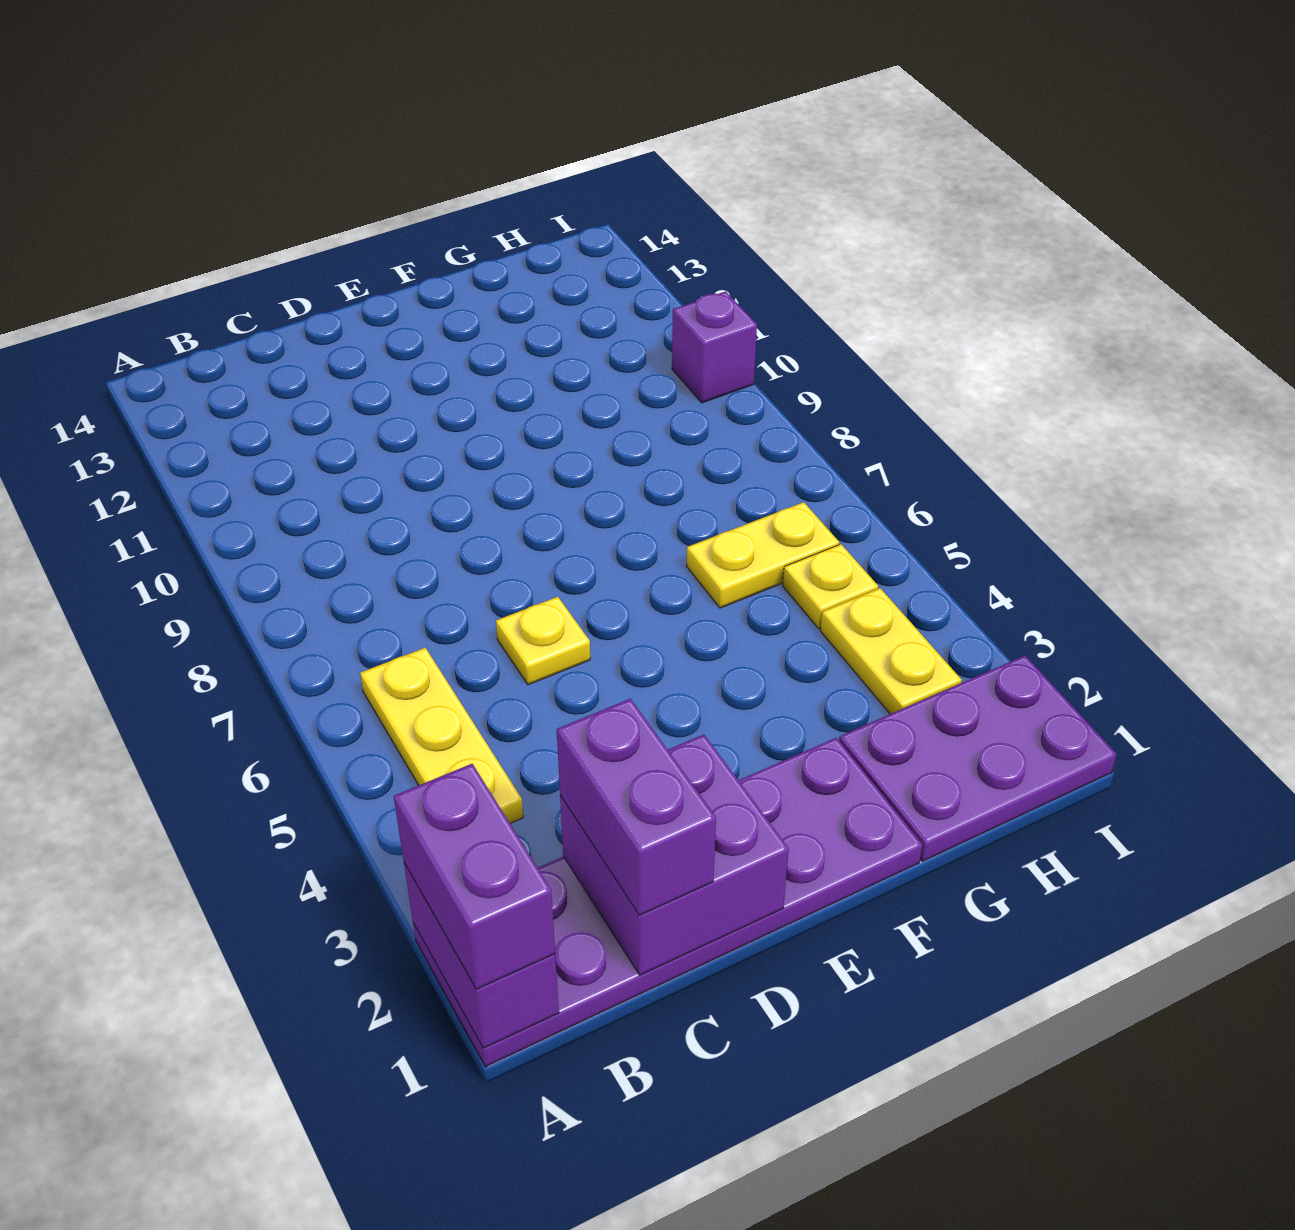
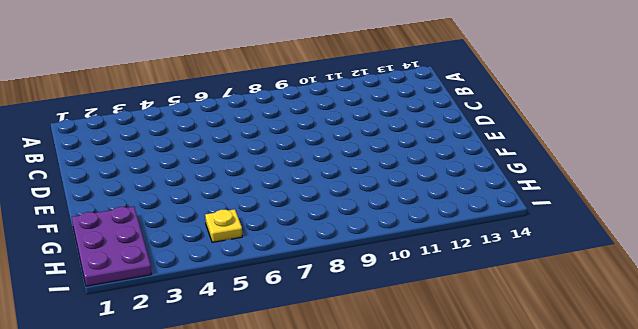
none -> purple 2x6 plate [413,738,922,1067]
none -> yellow 1x3 plate [360,648,523,823]
none -> yellow 1x1 plate [496,597,590,685]

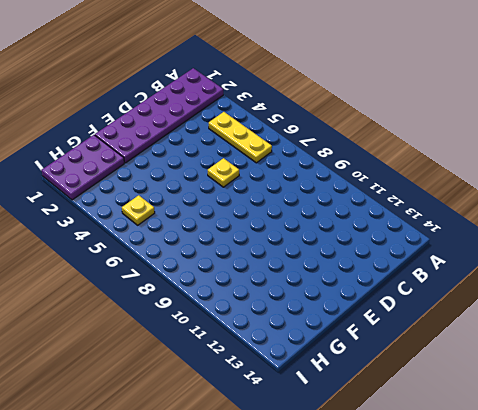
none -> yellow 1x2 plate [686,502,839,608]
none -> yellow 1x2 plate [820,588,962,714]
none -> purple 1x1 brick [672,291,757,403]

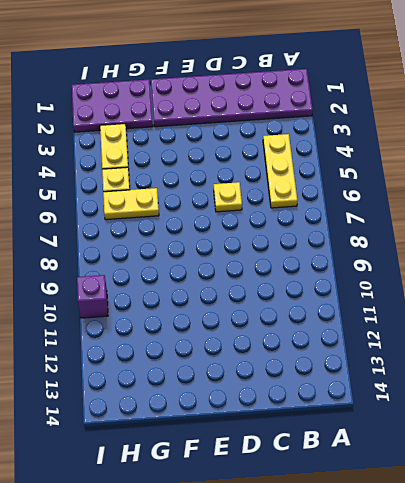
none -> purple 1x2 brick [404,863,559,1048]
none -> purple 2x2 brick [560,734,789,975]
none -> purple 1x2 brick [394,764,555,989]

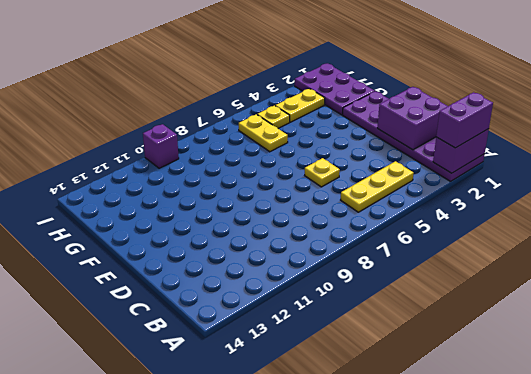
none -> purple 1x2 brick [557,699,716,915]

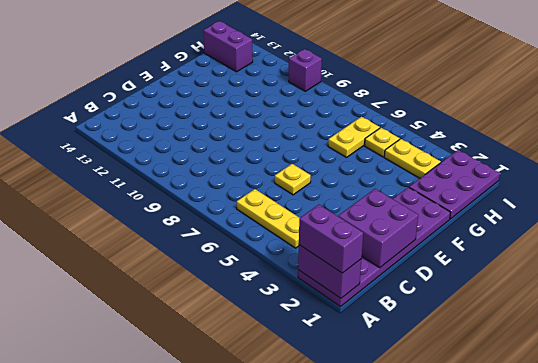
purple 1x2 brick [203,21,253,72] -> purple 1x2 brick moved to [557,699,716,915]

